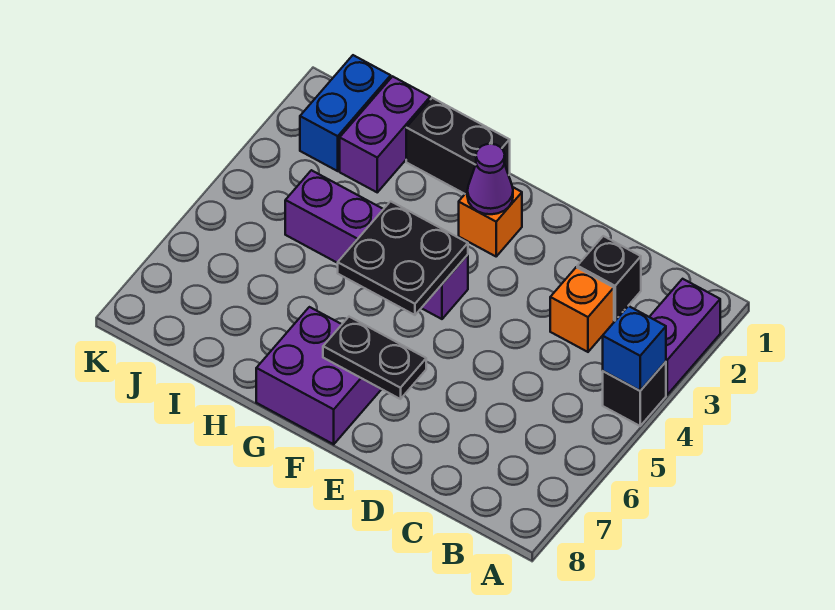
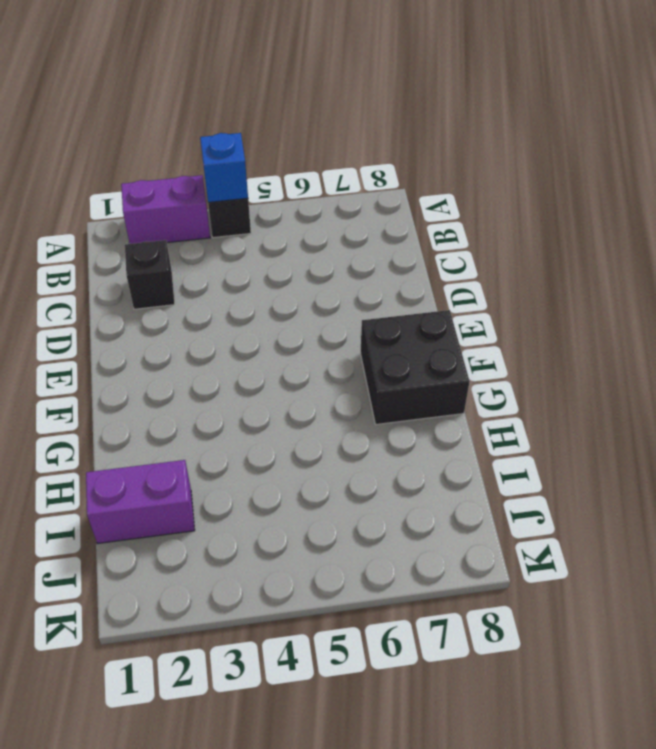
black 2x2 brick [360,310,470,425] -> purple 2x2 brick [256,307,381,444]
none -> orange 1x1 brick [550,267,614,352]
none -> orange 1x1 brick [459,187,522,256]
none -> purple 1x4 brick [285,170,468,319]

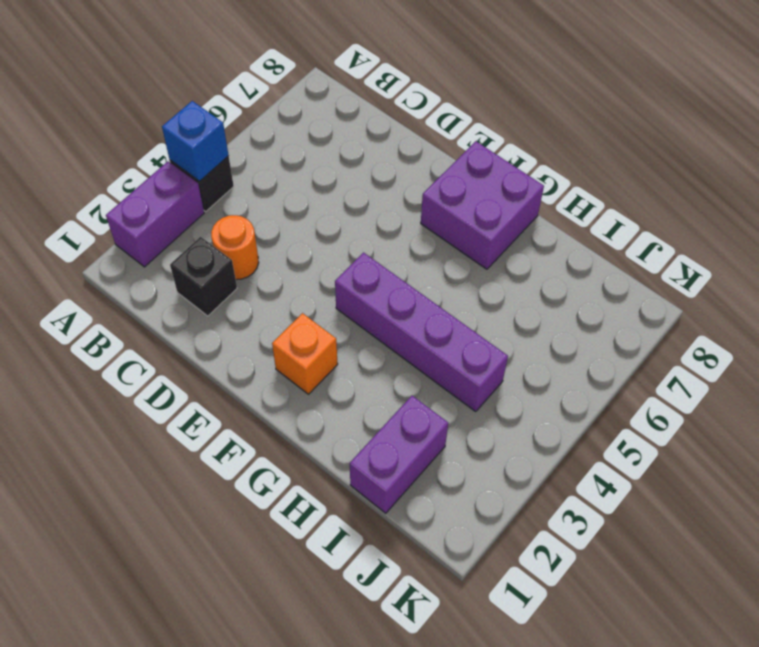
orange 1x1 round brick [211,215,259,280] -> orange 1x1 brick [550,267,614,352]
none -> black 1x2 brick [406,98,510,194]
none -> blue 1x2 brick [300,55,391,171]
none -> black 1x2 plate [323,317,426,399]

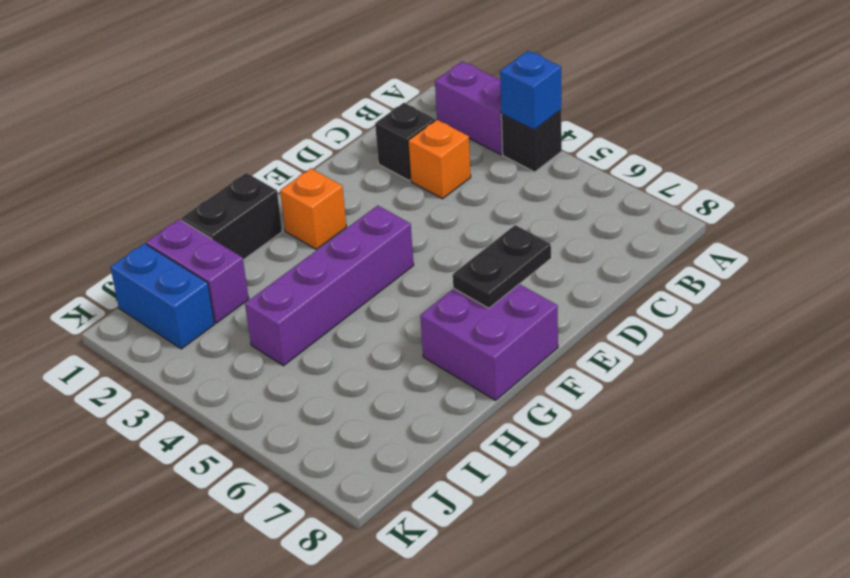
none -> purple 1x1 cone [467,144,513,214]
none -> black 2x2 plate [338,201,468,315]

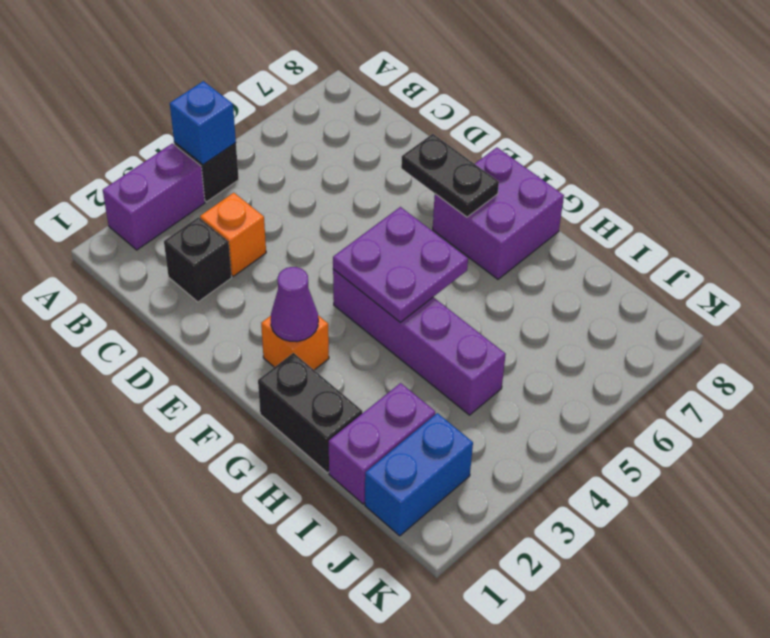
purple 2x2 plate [333,207,468,322] -> black 2x2 plate [338,201,468,315]

